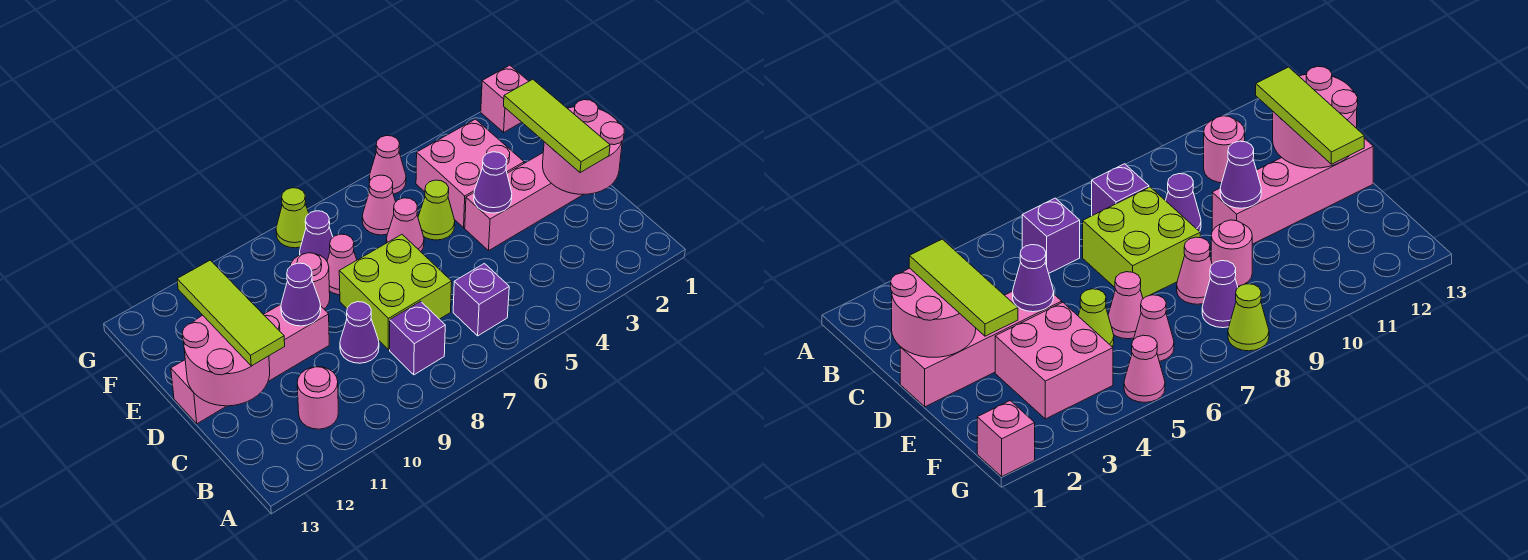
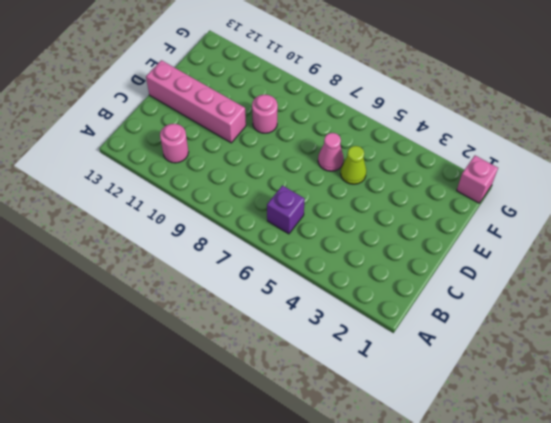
none -> purple 1x1 brick [390,301,445,375]
none -> lime 2x2 brick [339,235,452,350]
none -> purple 1x1 cone [340,302,379,363]

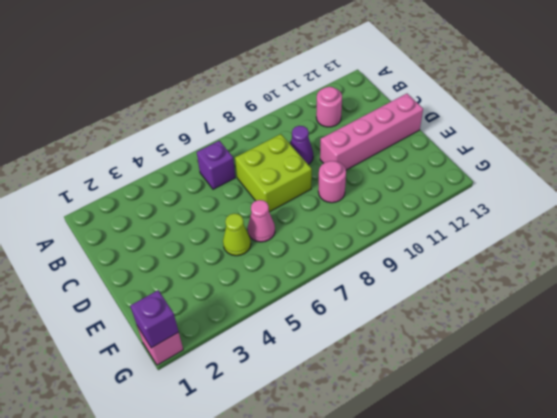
purple 1x1 brick [130,290,179,348] -> purple 1x1 brick moved to [390,301,445,375]
none -> pink 1x4 brick [465,153,583,251]
none -> pink 2x2 brick [416,119,524,228]
none -> pink 1x1 cone [327,234,357,295]

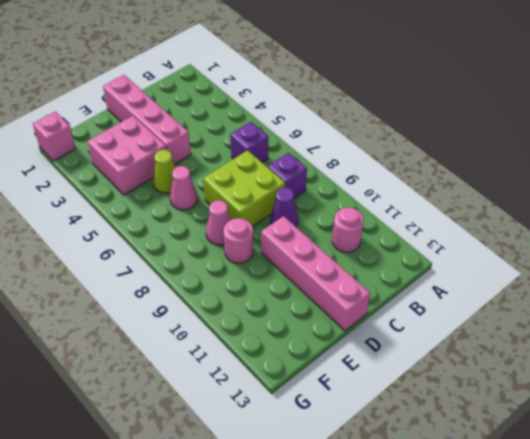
none -> pink 1x1 cone [362,175,396,235]
none -> purple 1x1 cone [300,211,333,261]
none -> pink 1x1 cone [369,136,406,194]

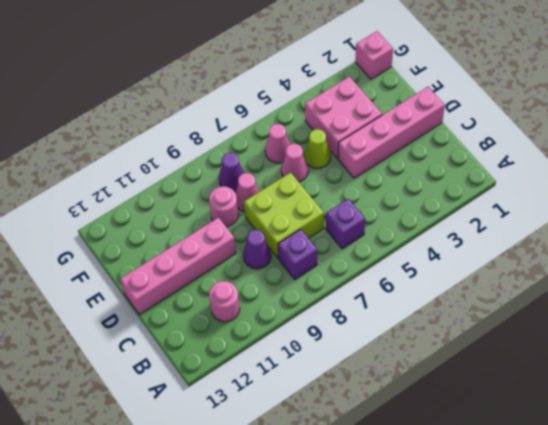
none -> pink 1x1 cone [369,136,406,194]
none -> lime 1x1 cone [276,188,309,248]
none -> pink 2x2 round brick [543,100,624,194]

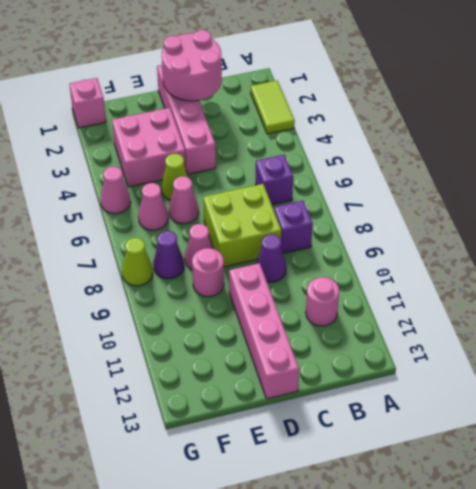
lime 1x2 tile [251,81,295,134] -> none
none -> pink 2x2 round brick [182,315,270,406]
none -> purple 1x1 cone [474,152,512,213]
none -> purple 1x1 cone [281,263,321,326]

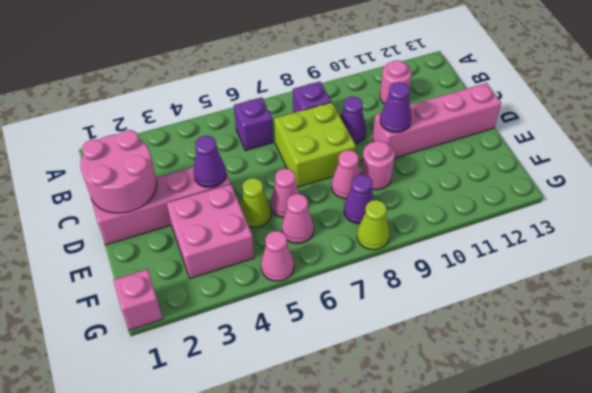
none -> pink 2x2 round brick [182,315,270,406]
none -> lime 1x3 tile [504,79,610,173]
none -> lime 1x3 tile [177,260,285,366]

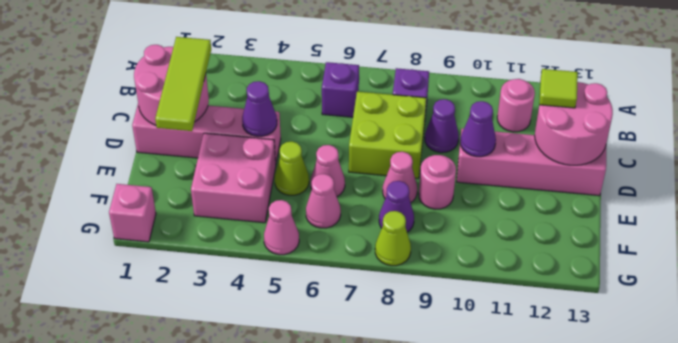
lime 1x1 tile [539,69,578,108] -> lime 1x3 tile [177,260,285,366]

